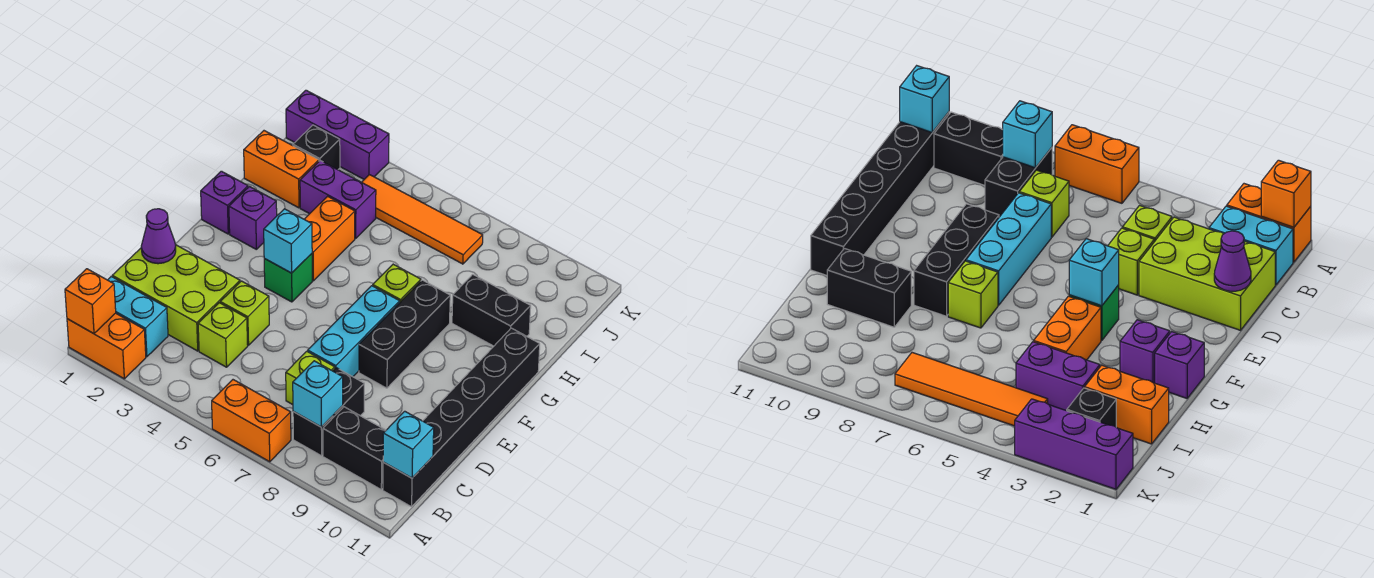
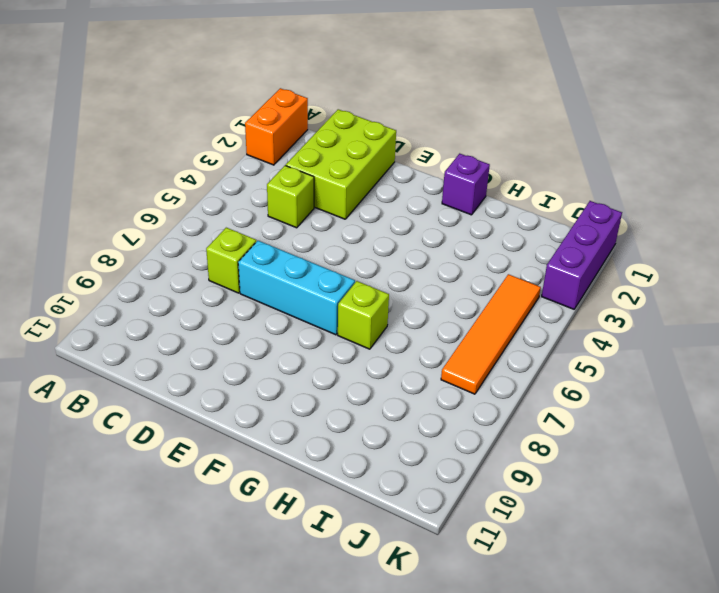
none -> orange 1x2 brick [212,380,291,462]
none -> cyan 1x2 brick [108,277,168,357]
none -> black 1x2 brick [293,368,364,456]

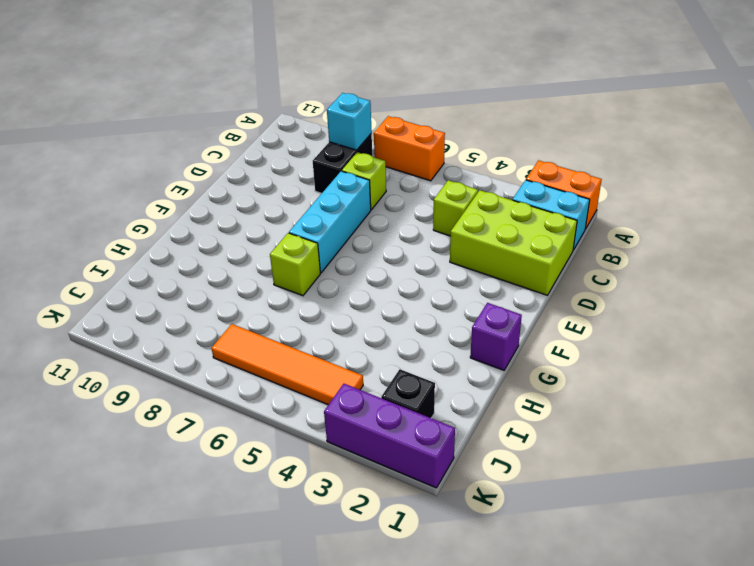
none -> black 1x2 brick [323,407,386,489]
none -> black 1x6 brick [383,328,540,507]
none -> lime 1x1 brick [220,281,269,345]

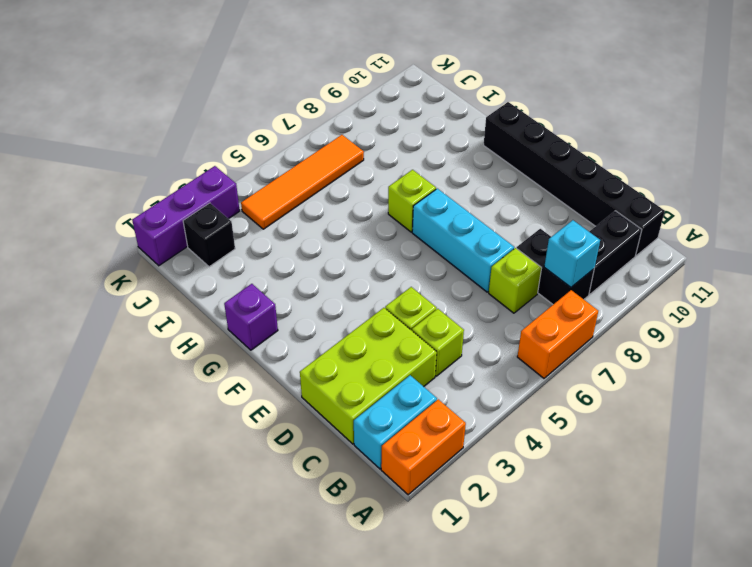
none -> black 1x3 brick [359,280,450,388]
none -> green 1x1 brick [264,254,312,302]
none -> purple 1x1 brick [229,187,277,249]

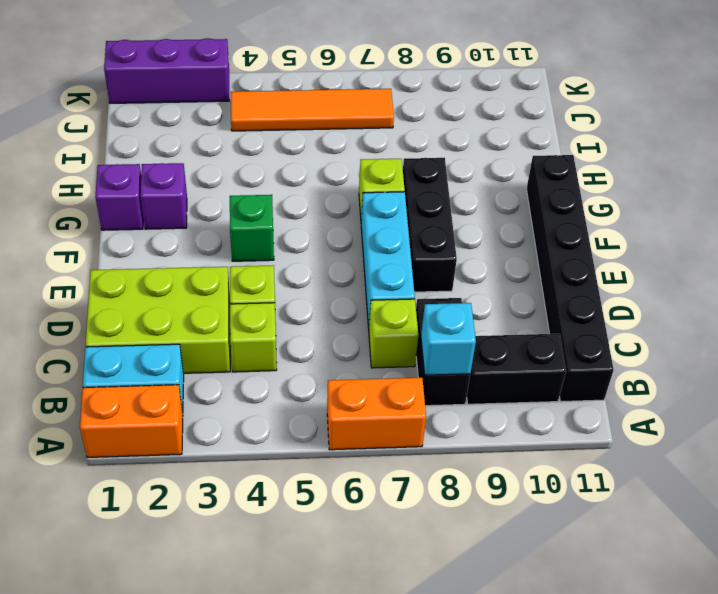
none -> orange 1x2 brick [304,196,355,281]
none -> black 1x2 brick [452,274,531,346]
none -> orange 1x2 brick [244,131,319,208]

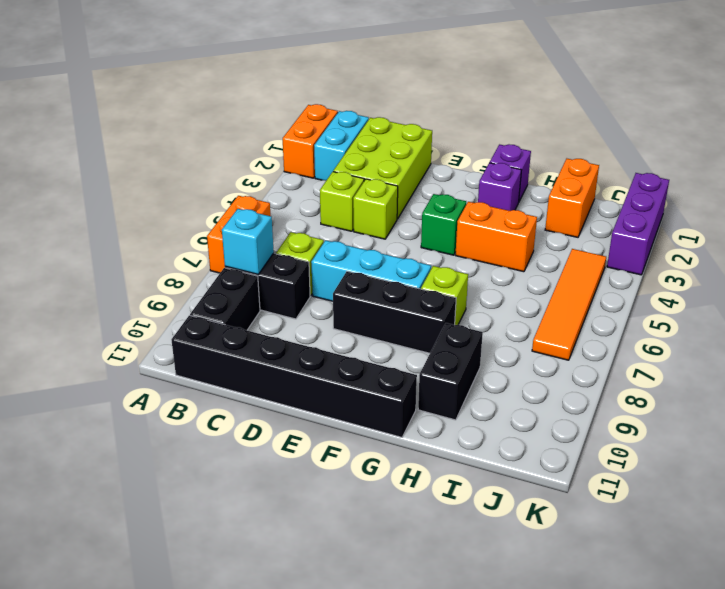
none -> purple 1x2 brick [300,161,376,238]
none -> black 1x1 brick [293,125,340,170]
none -> orange 1x1 brick [65,269,116,334]

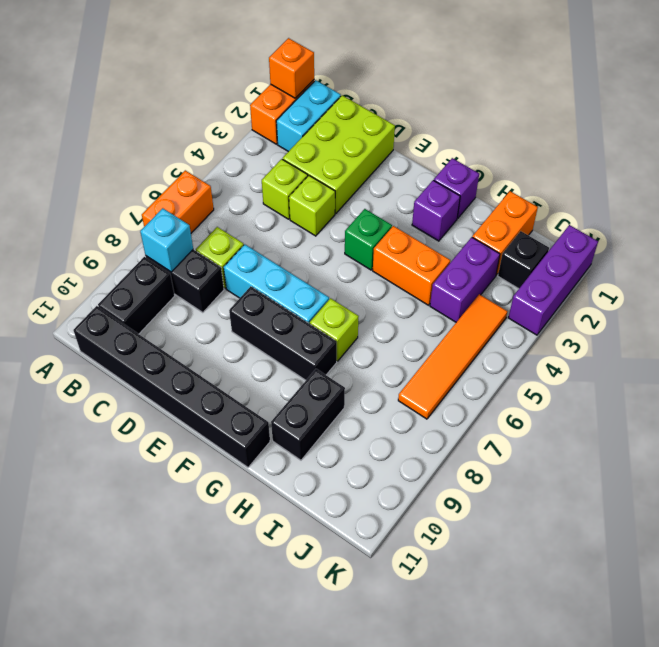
none -> cyan 1x1 brick [383,411,434,478]
none -> purple 1x1 cone [141,209,176,264]
none -> cyan 1x1 brick [264,209,312,273]

